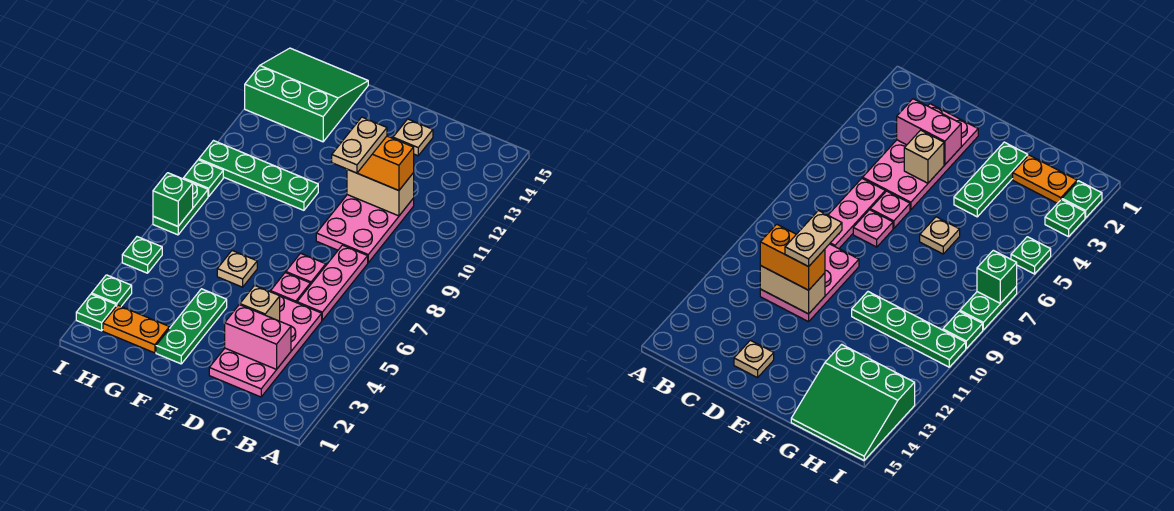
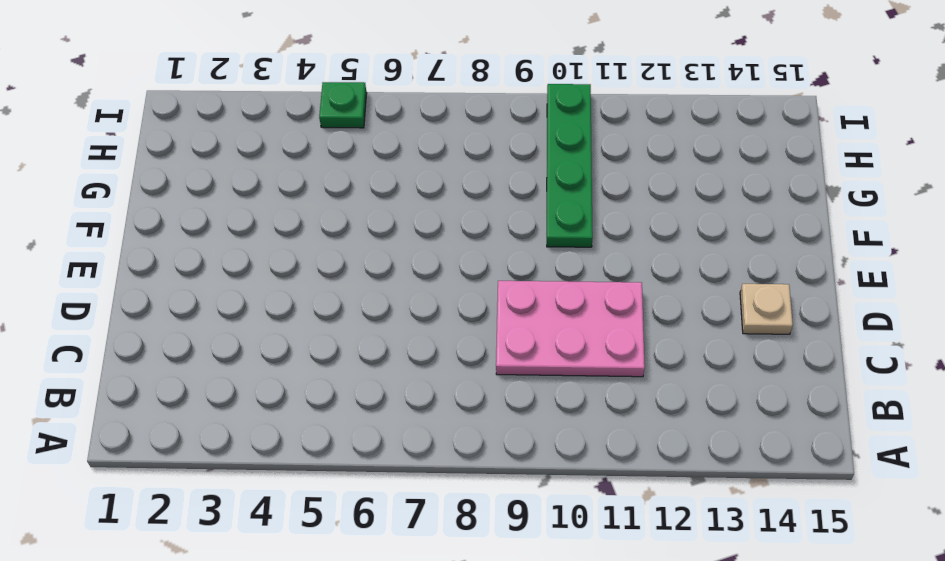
none -> pink 2x4 plate [209,296,322,397]
none -> pink 1x3 plate [297,245,368,320]
none -> pink 1x1 plate [271,273,310,303]

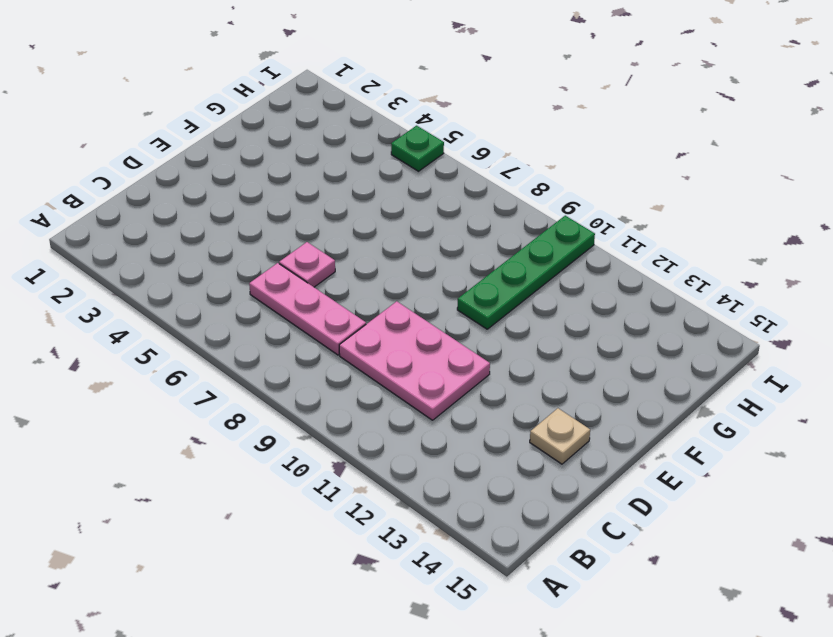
none -> pink 2x4 plate [209,296,322,397]
none -> pink 1x1 plate [286,253,326,285]
none -> green 1x3 plate [156,289,227,364]

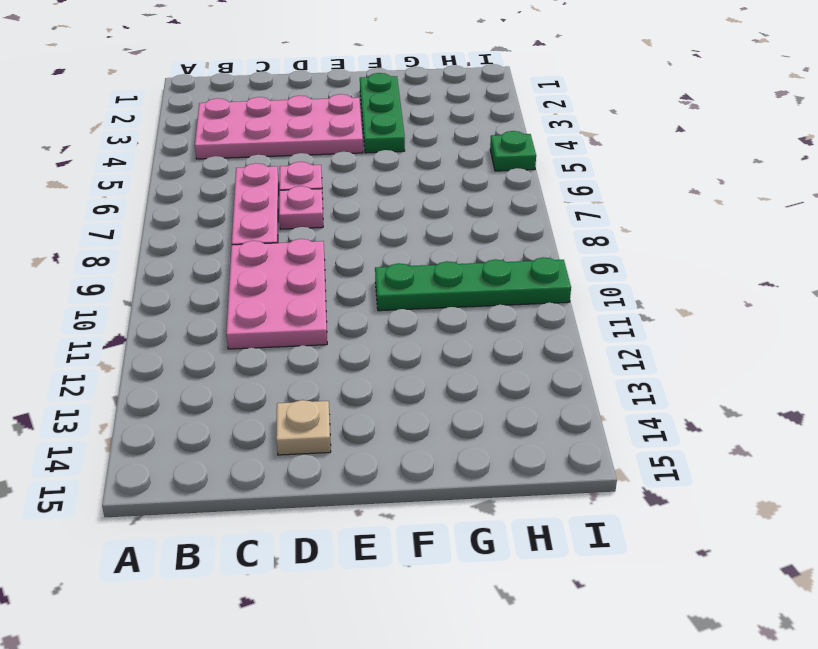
pink 2x4 plate [195,94,363,159] -> pink 2x4 plate turned to [209,296,322,397]
none -> tan 1x1 plate [217,251,257,287]
none -> orange 1x2 plate [103,305,169,353]
none -> green 3x3 slope [245,48,368,142]

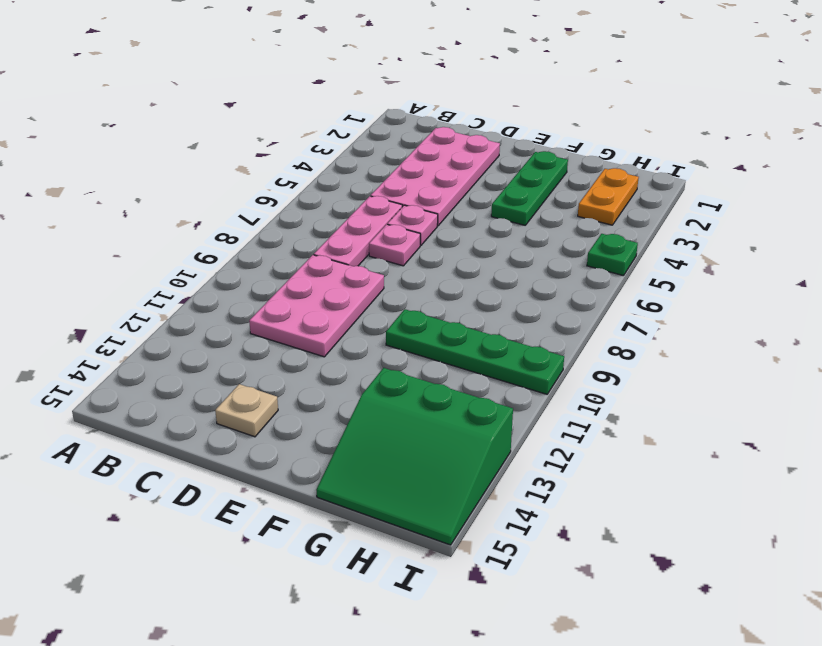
orange 1x2 plate [578,168,639,225] -> orange 1x2 plate turned to [103,305,169,353]
none -> tan 1x1 plate [217,251,257,287]
none -> green 1x1 plate [76,294,116,331]
none -> green 1x1 plate [92,275,132,306]

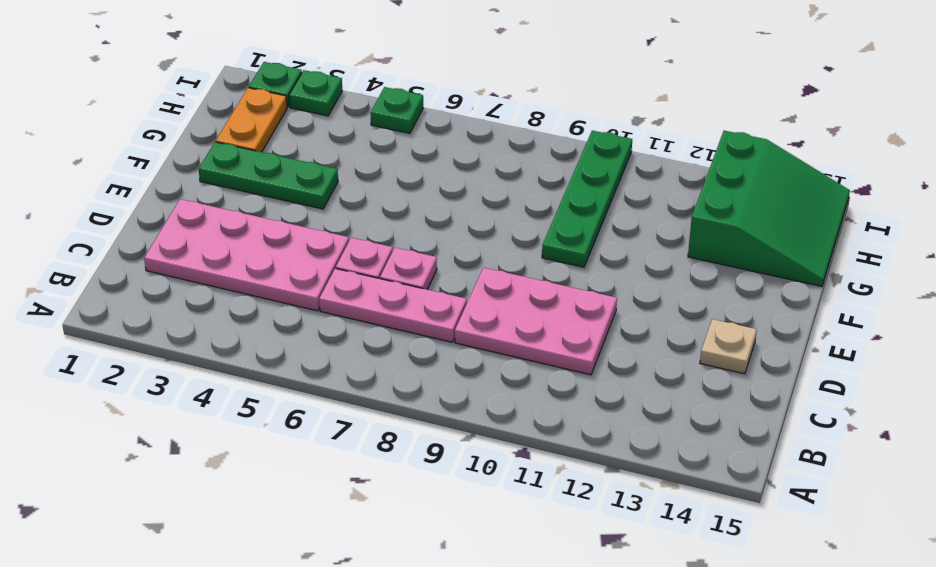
none -> tan 1x1 plate [217,251,257,287]
none -> green 1x2 plate [153,183,208,235]
none -> green 1x1 plate [184,160,223,196]

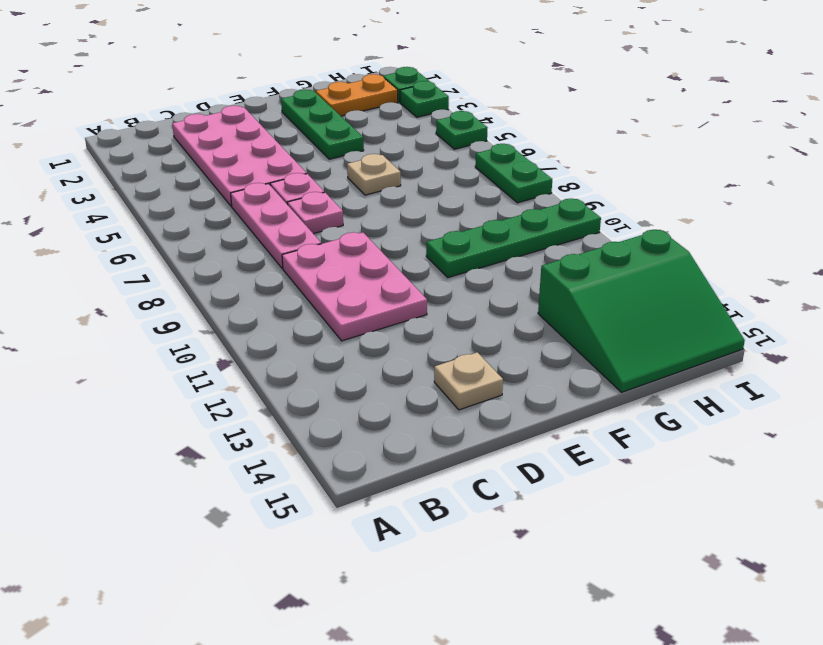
none -> green 1x1 plate [184,160,223,196]
none -> pink 1x2 brick [225,305,291,370]
none -> tan 1x2 brick [347,169,414,216]

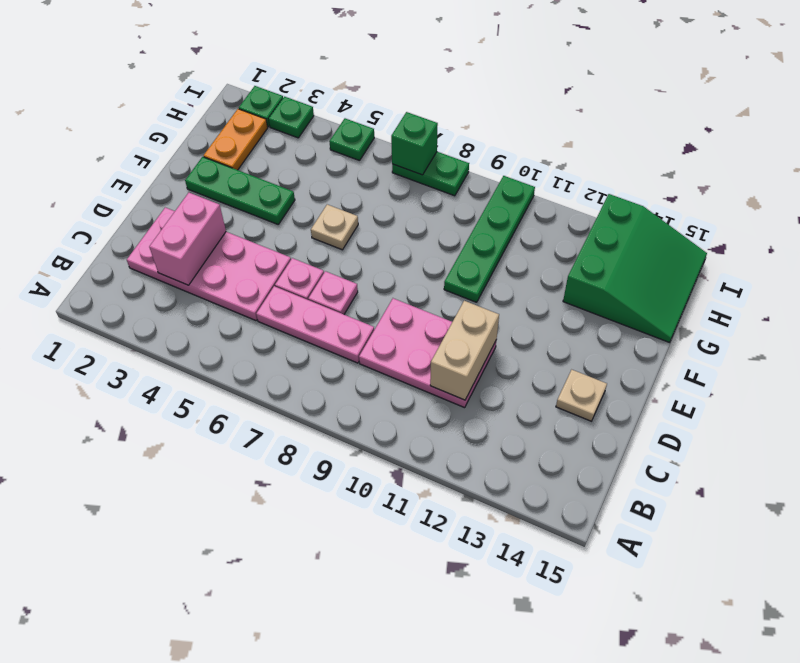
none -> green 1x1 plate [184,160,223,196]
none -> tan 1x1 brick [240,285,280,321]
none -> orange 1x2 brick [358,136,414,190]

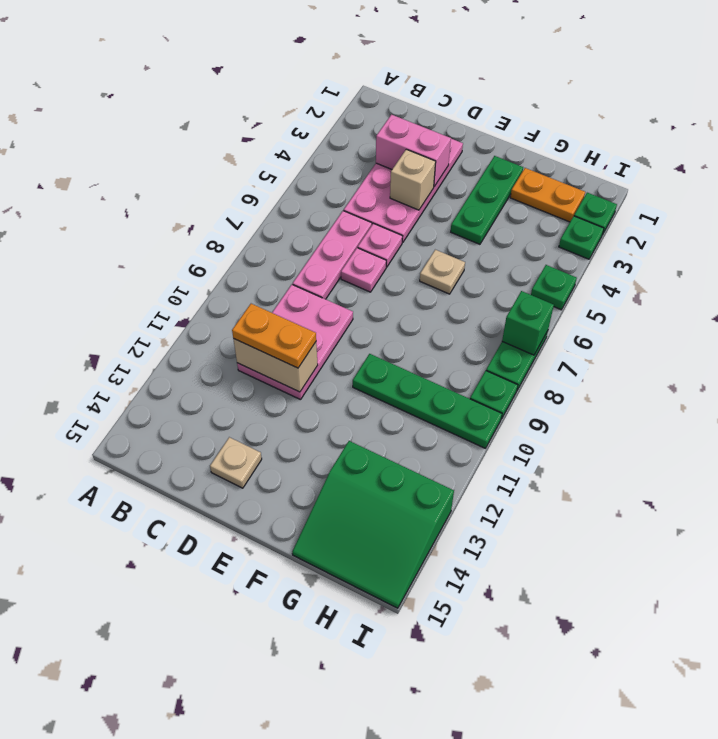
orange 1x2 plate [232,304,316,368] -> orange 1x2 brick [358,136,414,190]
none -> tan 1x2 plate [332,117,387,173]

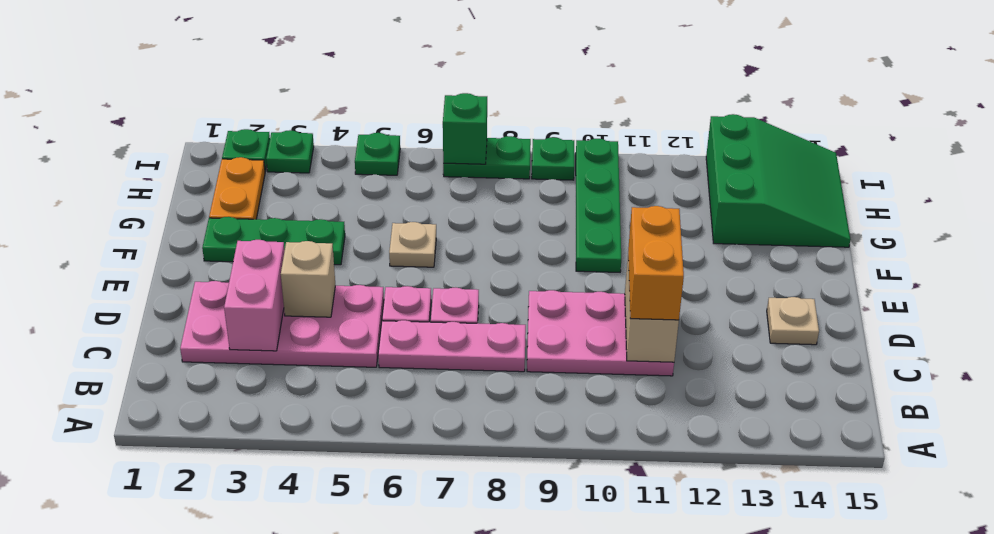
none -> tan 1x2 plate [332,117,387,173]

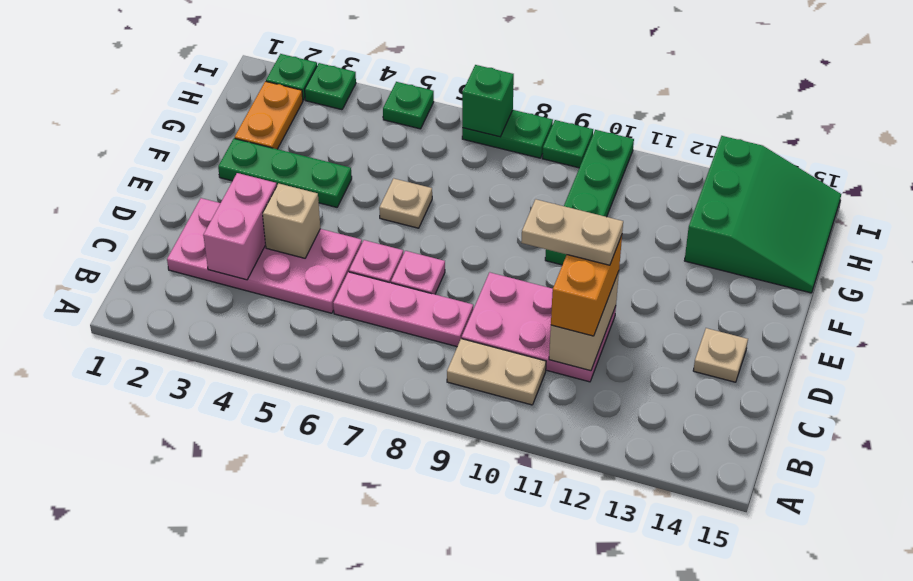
tan 1x2 plate [447,339,546,405] -> none

